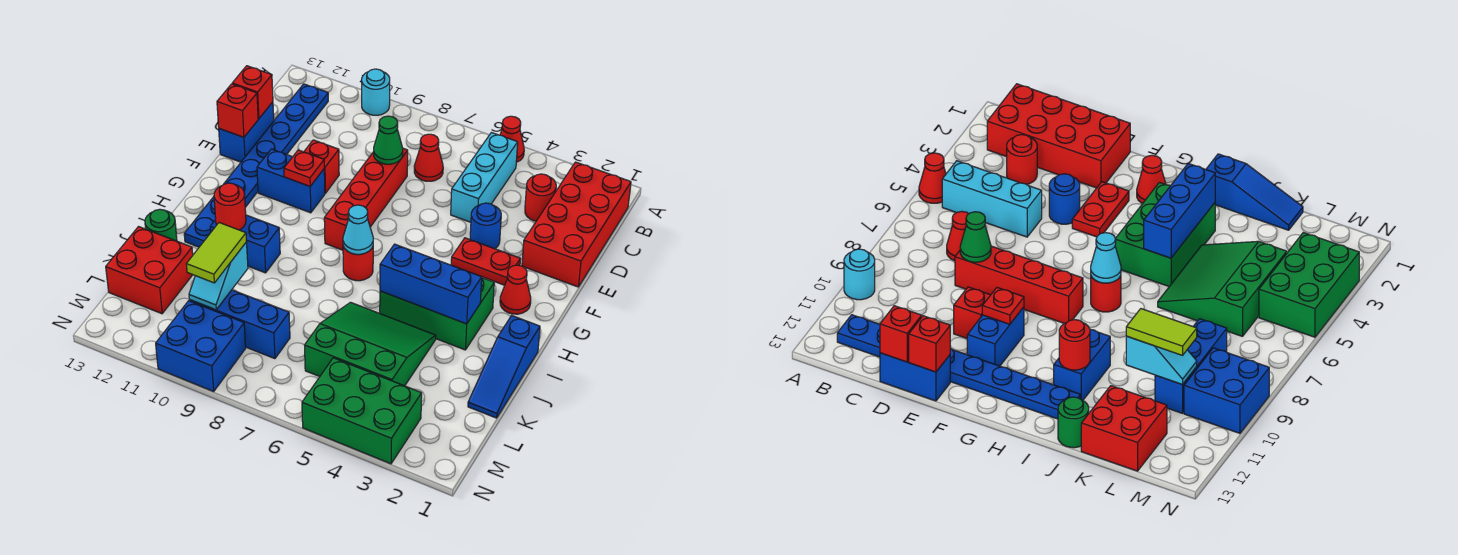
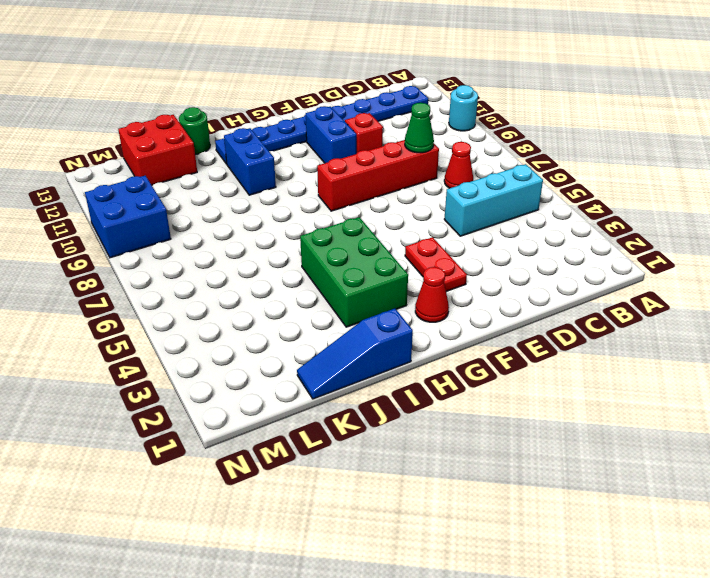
none -> red 1x1 cone [500,116,524,162]
none -> red 2x4 brick [522,162,631,287]
none -> red 1x1 round brick [525,174,556,221]
none -> blue 1x2 brick [219,102,274,162]

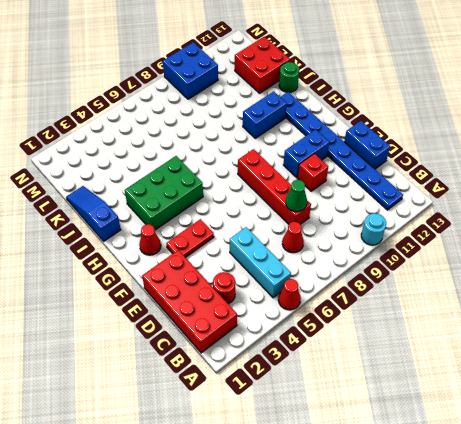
none -> blue 1x1 round brick [470,203,501,249]
none -> red 1x1 round brick [343,246,373,281]
none -> green 3x3 slope [305,302,436,386]
none -> blue 1x3 brick [189,290,290,359]

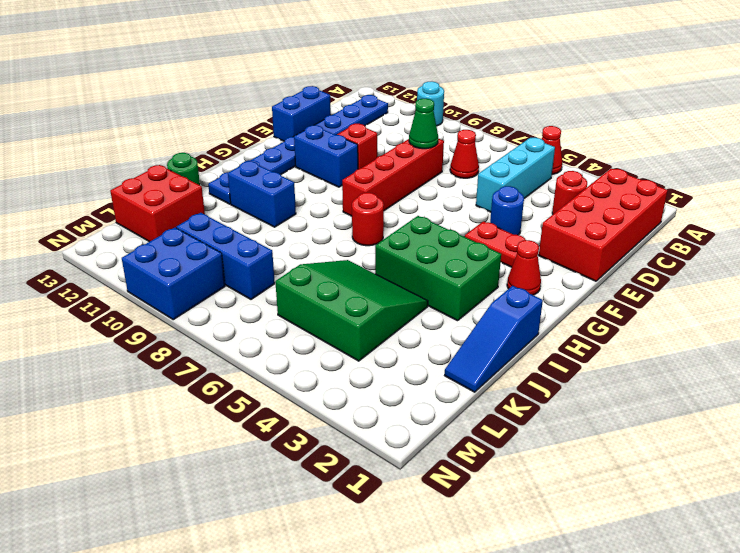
none -> green 2x3 brick [302,358,422,464]
none -> red 1x1 brick [232,66,273,119]
none -> red 1x1 brick [217,84,258,137]
none -> red 1x1 plate [284,150,324,186]

